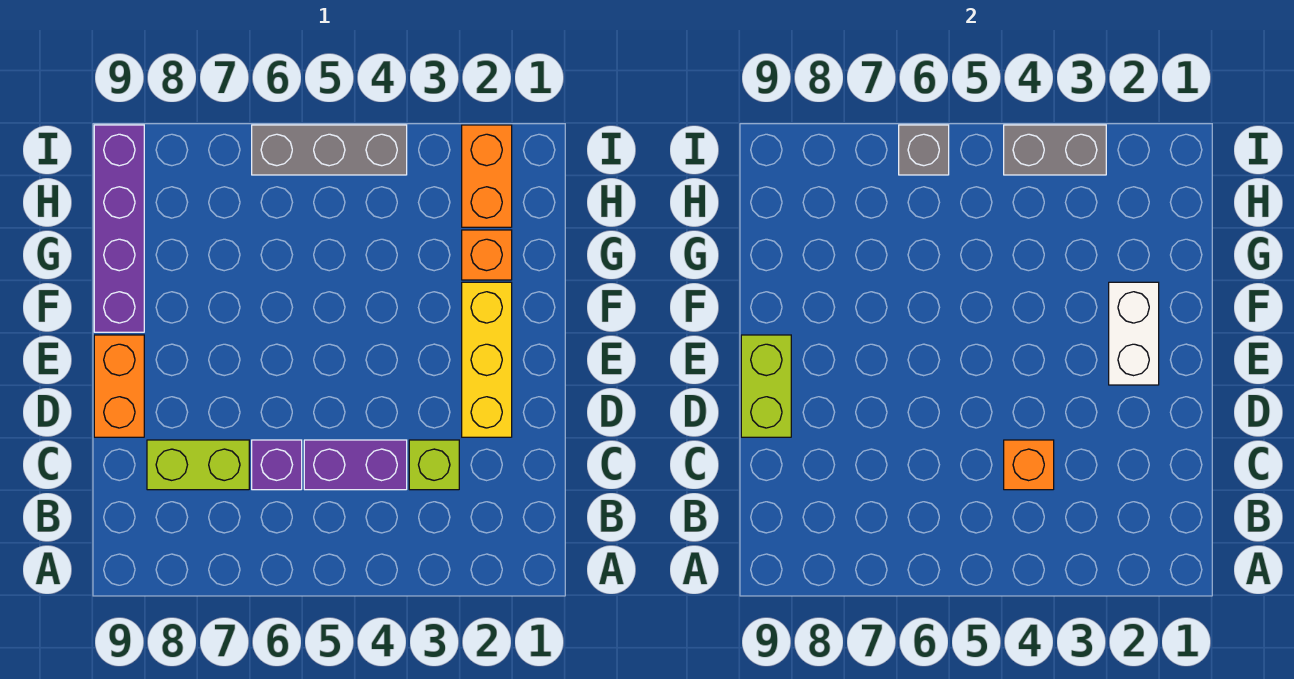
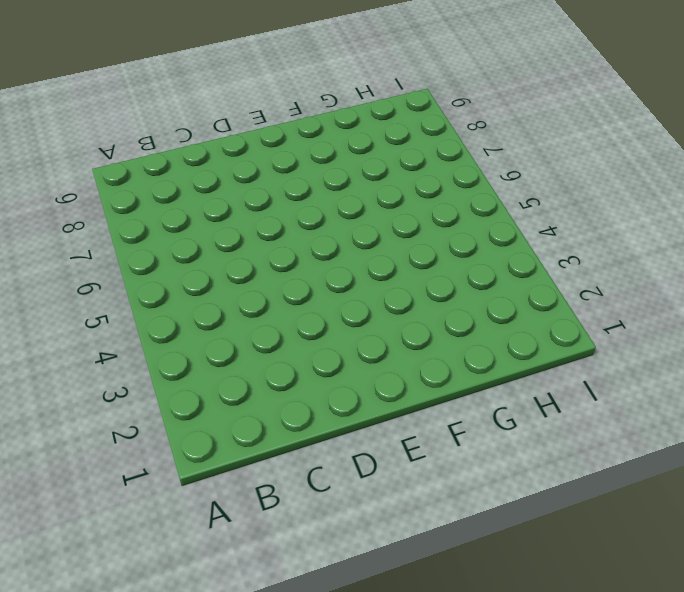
none -> lime 1x1 brick [409,440,459,490]
none -> purple 1x2 brick [304,440,407,490]
none -> purple 1x1 brick [252,440,302,490]

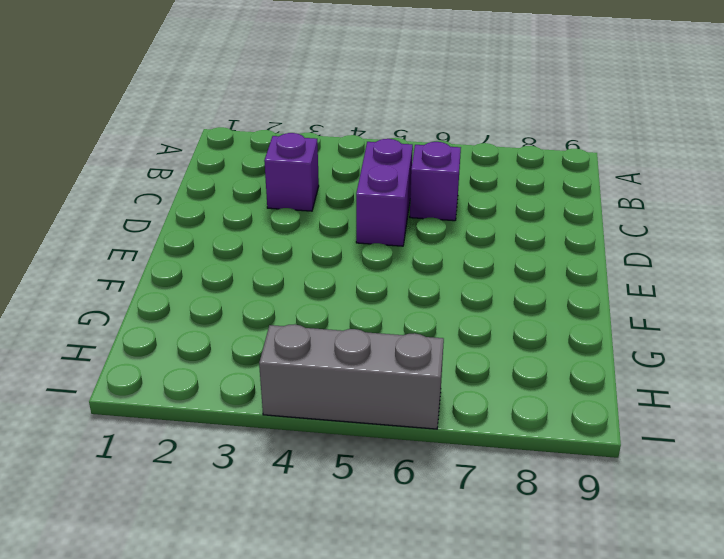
purple 1x1 brick [264,133,319,211] -> lime 1x1 brick [409,440,459,490]
purple 1x2 brick [356,139,413,246] -> purple 1x2 brick turned to [304,440,407,490]
none -> lime 1x2 brick [147,440,249,490]
none -> yellow 1x3 brick [462,282,512,437]
none -> orange 1x2 brick [94,335,144,437]

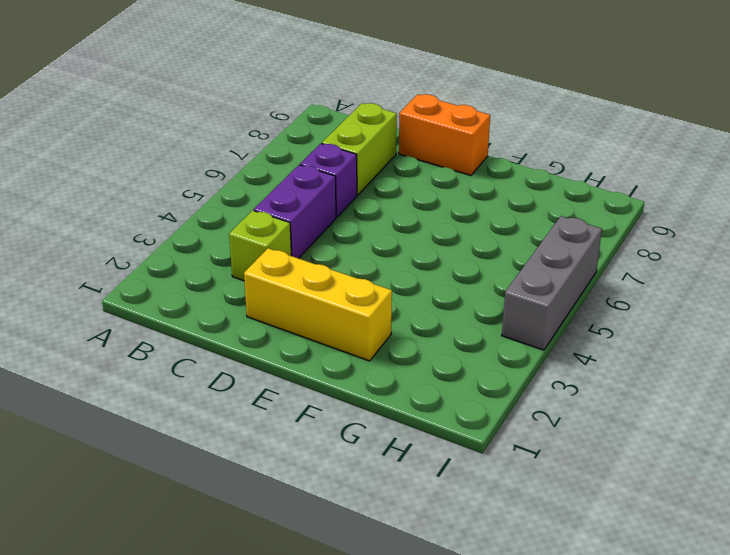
none -> purple 1x4 brick [94,125,144,332]
none -> orange 1x1 brick [462,230,512,280]
none -> orange 1x2 brick [462,125,512,227]

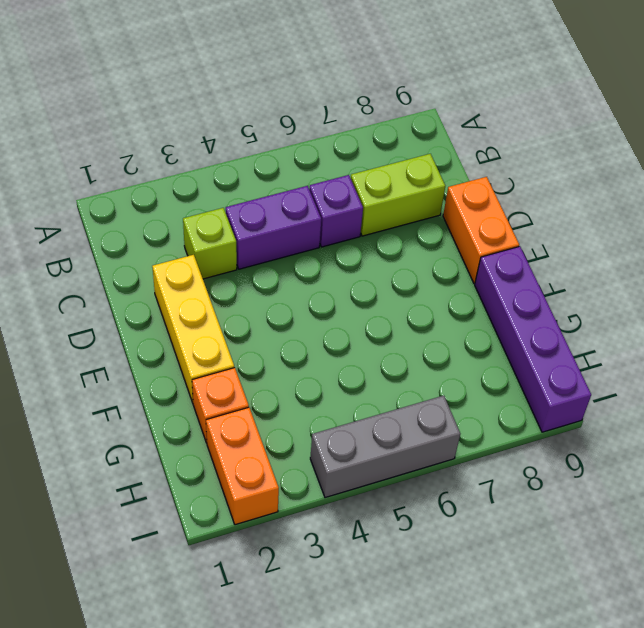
none -> orange 1x1 brick [1004,440,1054,490]
none -> lime 1x2 brick [741,335,791,437]
none -> white 1x2 brick [1109,282,1159,385]

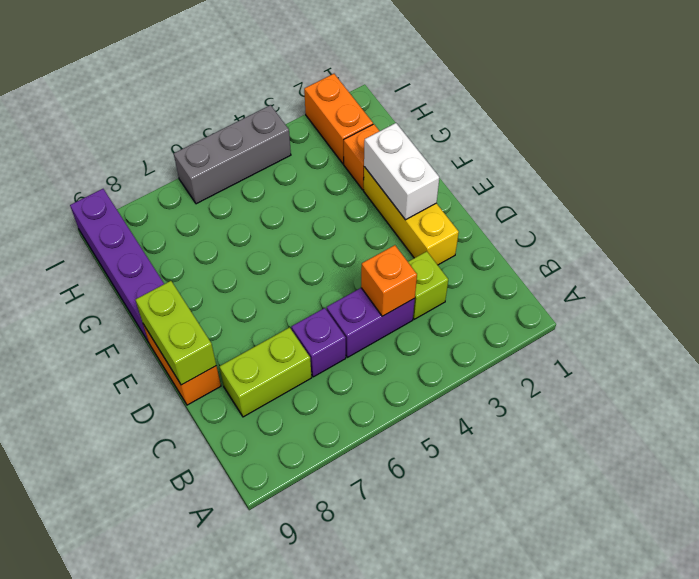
none -> grey 1x2 brick [1004,125,1106,175]
none -> grey 1x1 brick [899,125,949,175]

